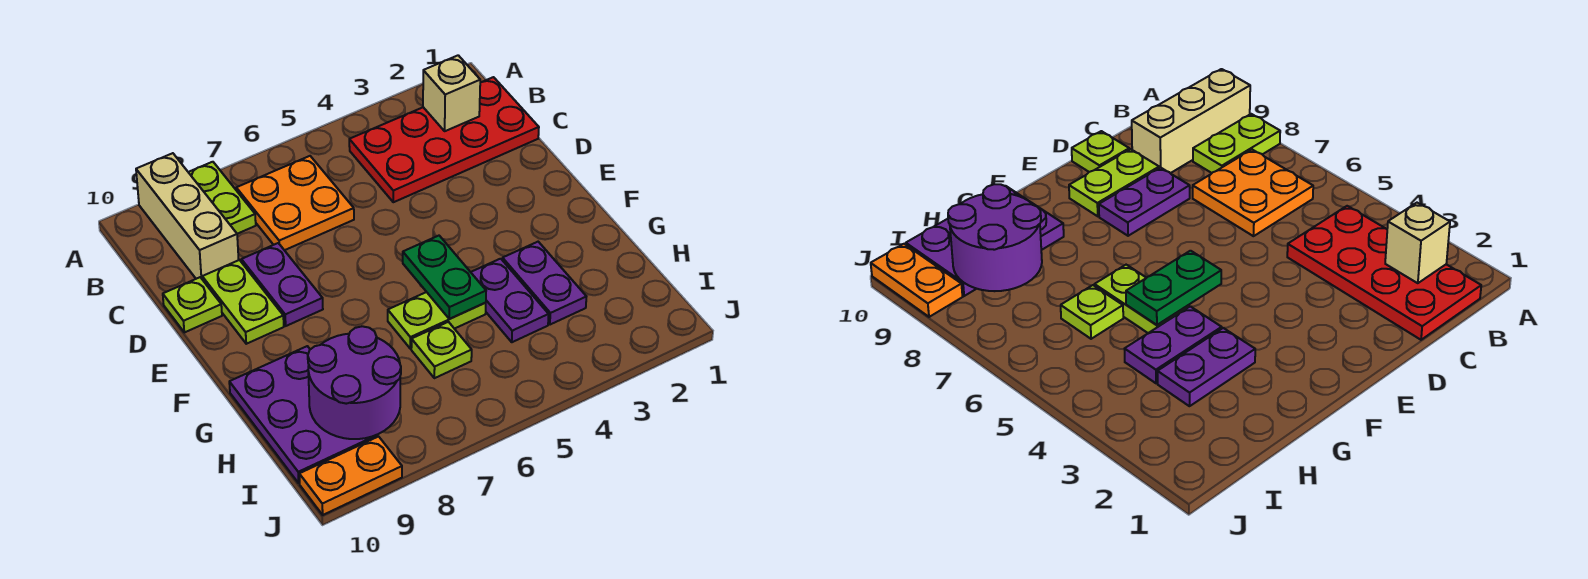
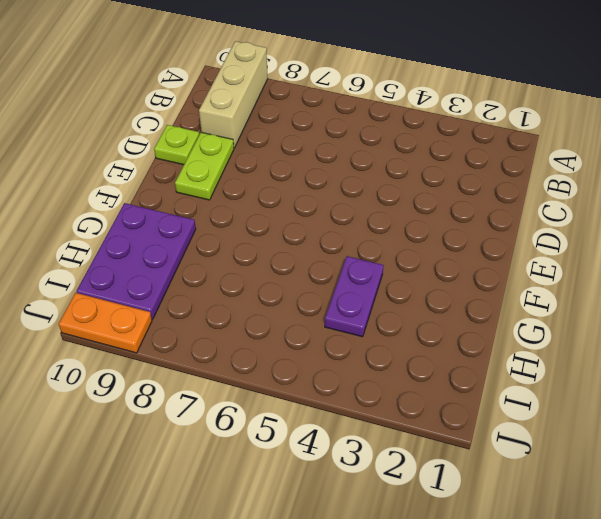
none -> lime 1x2 plate [188,162,256,234]
none -> red 2x4 plate [349,77,539,202]
none -> orange 2x2 plate [236,156,354,250]

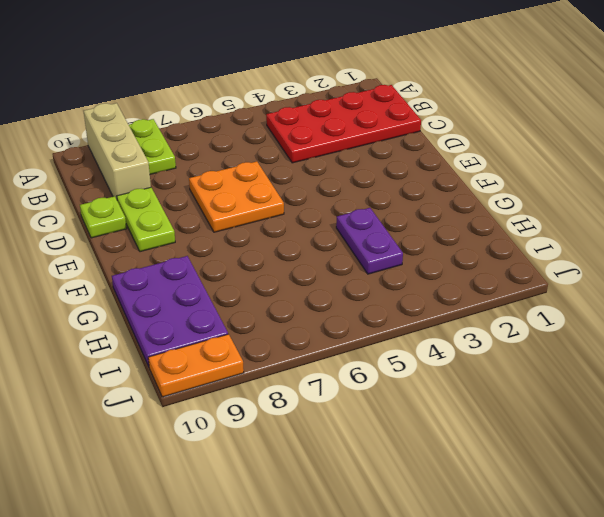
orange 2x2 plate [189,161,284,232] -> orange 2x2 plate moved to [236,156,354,250]
none -> purple 1x2 plate [241,243,323,326]
none -> purple 1x2 plate [503,242,586,325]
none -> lime 1x2 plate [388,292,486,349]

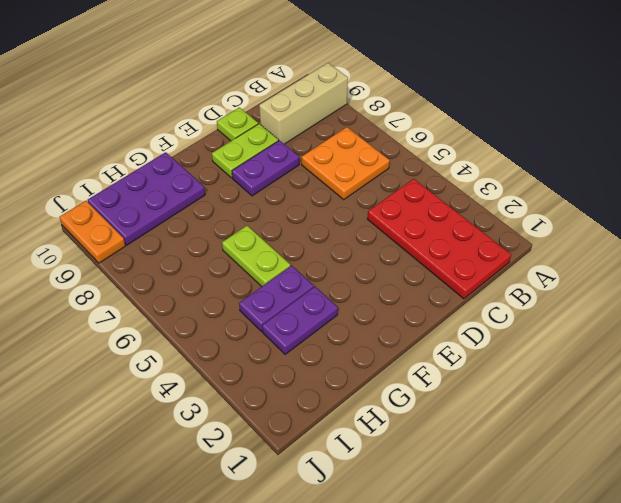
none -> lime 1x2 plate [188,162,256,234]
none -> lime 1x1 plate [411,322,472,378]
none -> tan 1x1 brick [423,55,480,131]

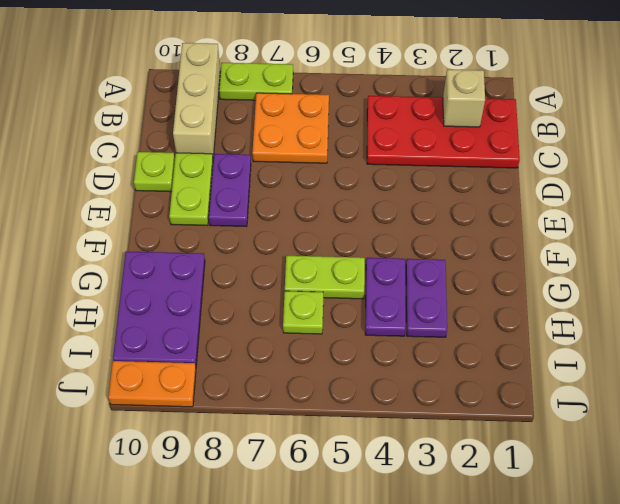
lime 1x2 plate [219,63,293,100] -> lime 1x2 plate turned to [188,162,256,234]
none -> green 1x2 plate [403,236,486,319]
none -> purple 2x2 round brick [308,326,401,439]

